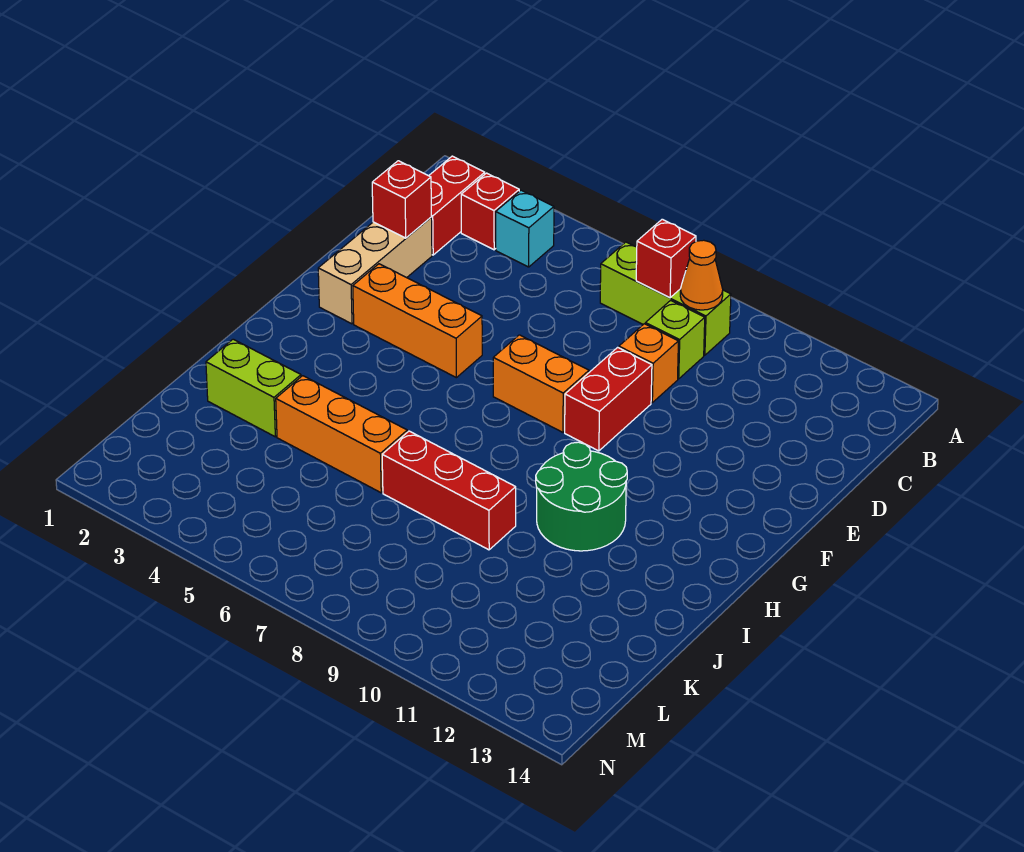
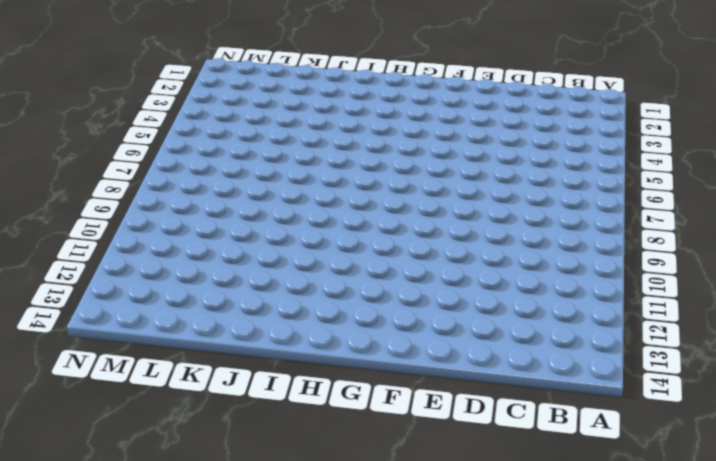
none -> red 1x2 brick [429,156,485,255]
none -> red 1x1 brick [461,173,519,250]
none -> cyan 1x1 brick [496,190,554,267]

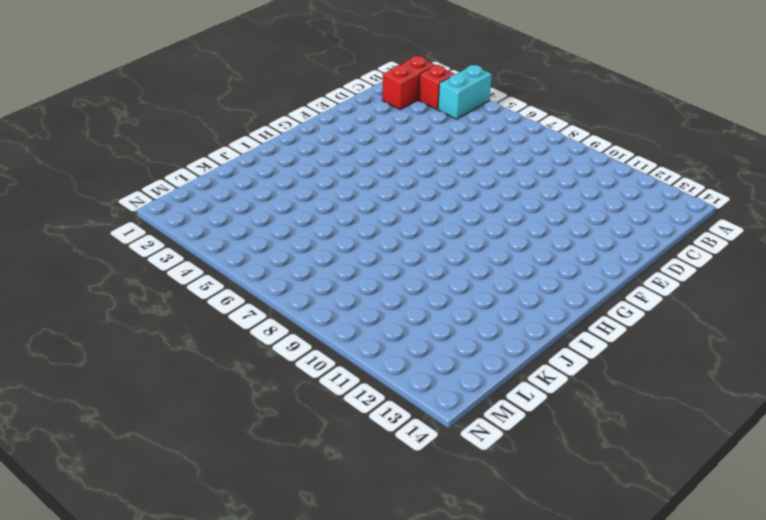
cyan 1x2 brick [438,65,492,119] -> cyan 1x1 brick [496,190,554,267]
none -> lime 1x3 brick [600,242,731,355]
none -> lime 1x1 brick [645,300,705,379]
none -> tan 1x3 brick [318,217,432,324]

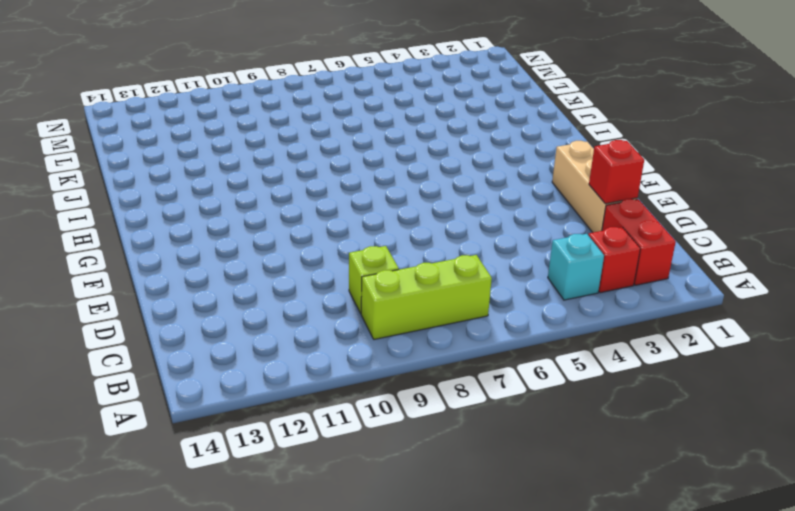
none -> orange 1x1 brick [619,324,678,402]
none -> red 1x2 brick [565,347,652,451]
none -> orange 1x3 brick [353,264,482,378]

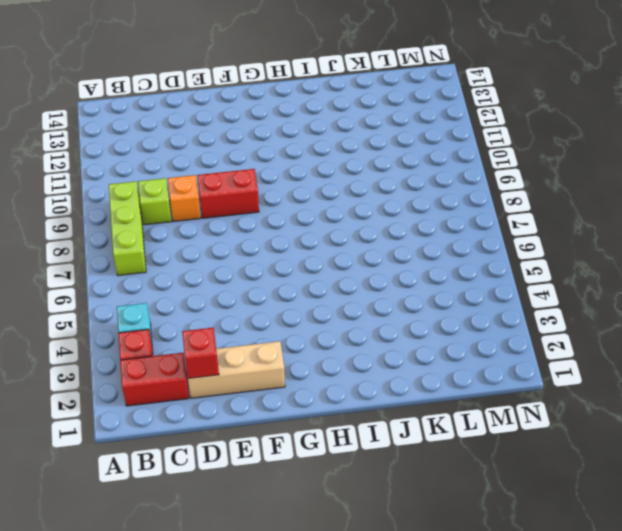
none -> orange 1x3 brick [353,264,482,378]
none -> orange 1x2 brick [493,335,589,432]
none -> green 2x2 round brick [536,442,627,551]

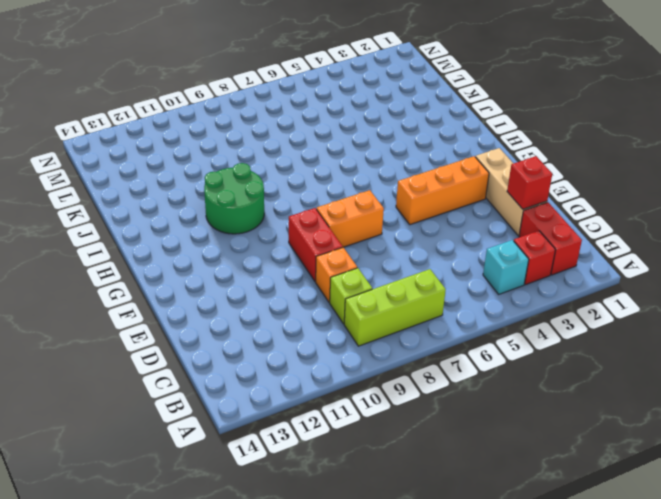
none -> lime 1x2 brick [206,339,301,437]
none -> orange 1x3 brick [276,376,407,493]
none -> red 1x3 brick [382,431,516,550]

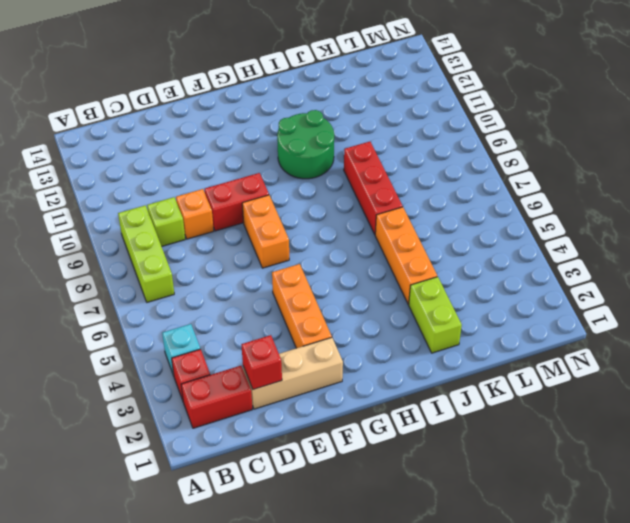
none -> red 1x1 brick [636,219,696,298]
none -> orange 1x1 cone [680,240,723,310]

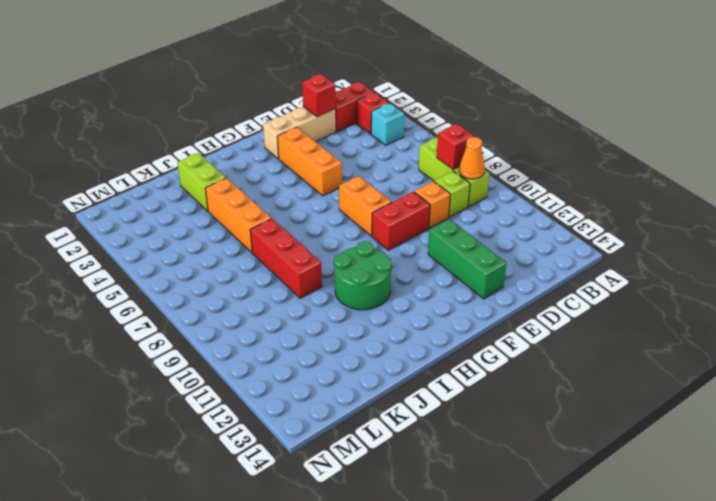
green 1x3 brick [428,219,506,299] -> none

